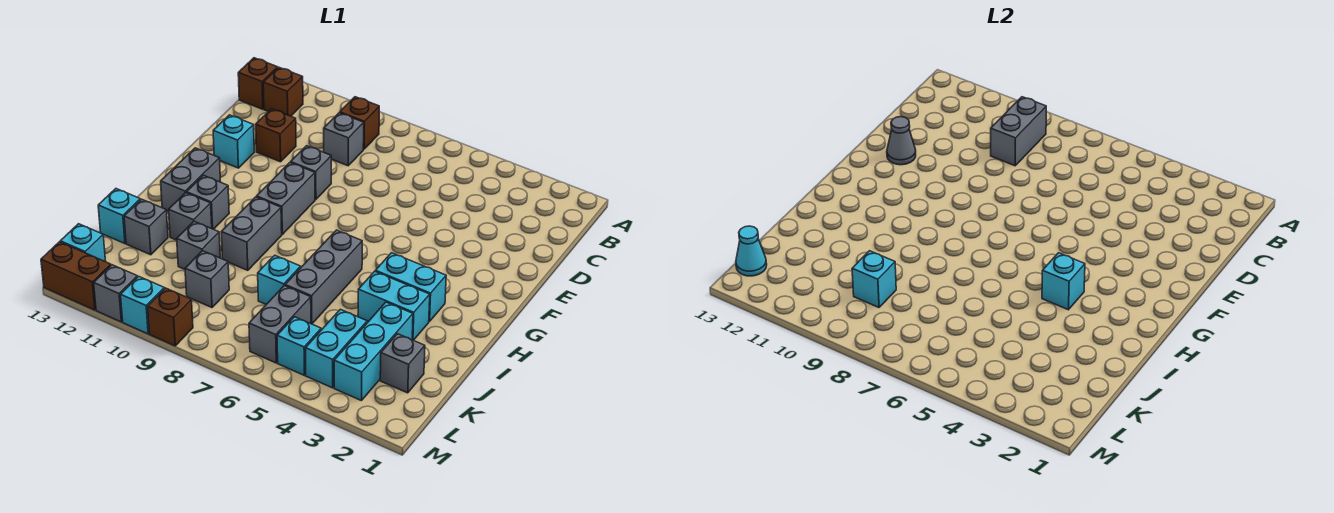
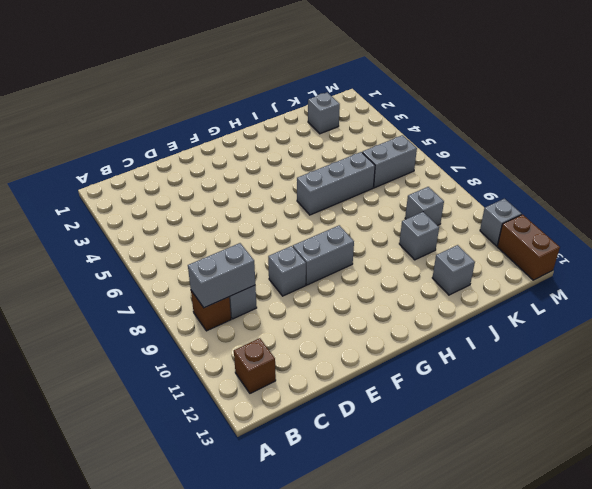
none -> brown 1x1 brick [238,58,278,109]
none -> brown 1x1 brick [256,109,296,162]
none -> cyan 1x1 brick [213,115,254,168]
none -> grey 1x2 brick [161,148,220,212]

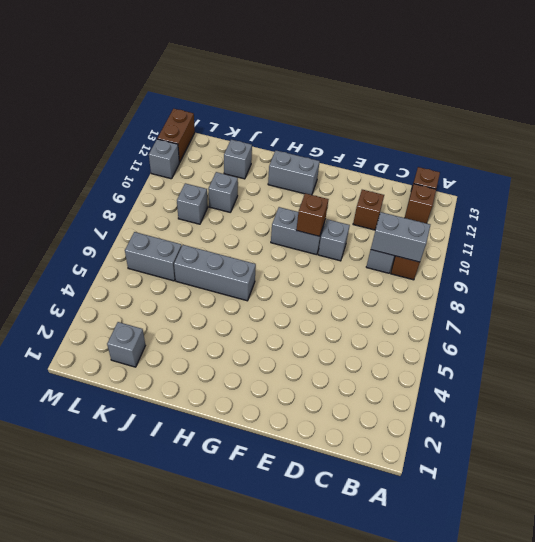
brown 1x1 brick [296,193,329,236] -> brown 1x1 brick moved to [148,288,193,346]
none -> cyan 1x1 brick [213,115,254,168]
none -> cyan 1x2 brick [375,253,446,322]
none -> grey 1x2 brick [221,197,282,270]
none -> grey 1x1 brick [187,175,229,229]

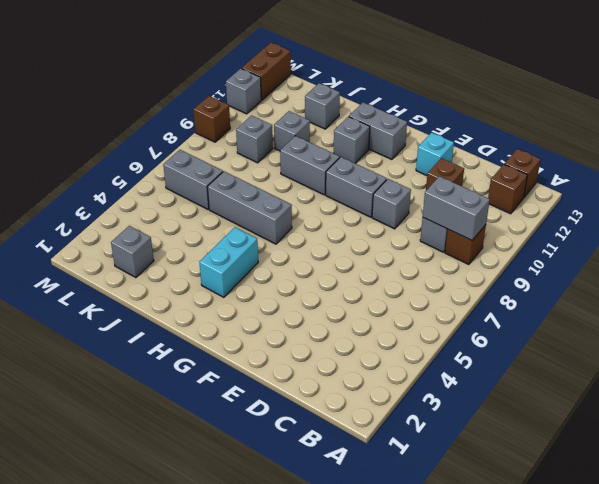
none -> cyan 1x2 brick [358,271,430,340]
none -> grey 1x1 brick [169,193,212,240]
none -> cyan 1x3 brick [334,302,413,401]
none -> cyan 1x1 brick [258,255,301,304]

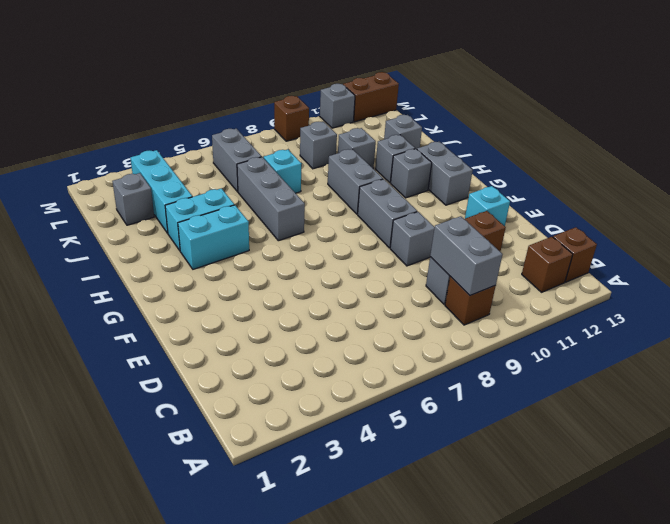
none -> cyan 1x1 brick [98,189,140,244]
none -> cyan 1x2 brick [306,309,367,388]
none -> cyan 1x1 brick [277,317,321,375]
none -> cyan 1x1 brick [60,224,106,262]

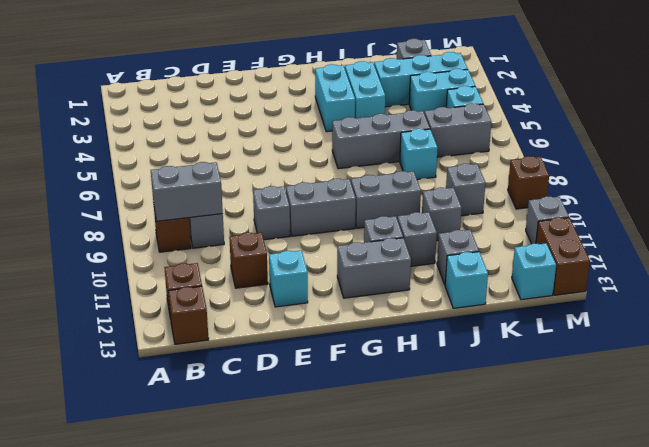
none -> cyan 1x1 brick [121,276,164,334]
none -> grey 1x1 cone [887,117,916,165]
none -> cyan 1x1 brick [1042,253,1085,310]
none -> cyan 1x1 brick [852,251,896,308]

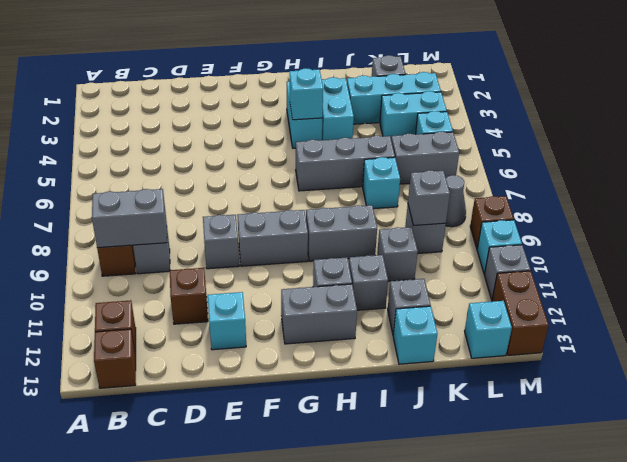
grey 1x1 brick [408,170,450,226] -> cyan 1x1 brick [852,251,896,308]
grey 1x1 cone [446,175,466,227] -> grey 1x1 cone moved to [887,117,916,165]
none -> cyan 1x1 cone [736,226,767,276]

